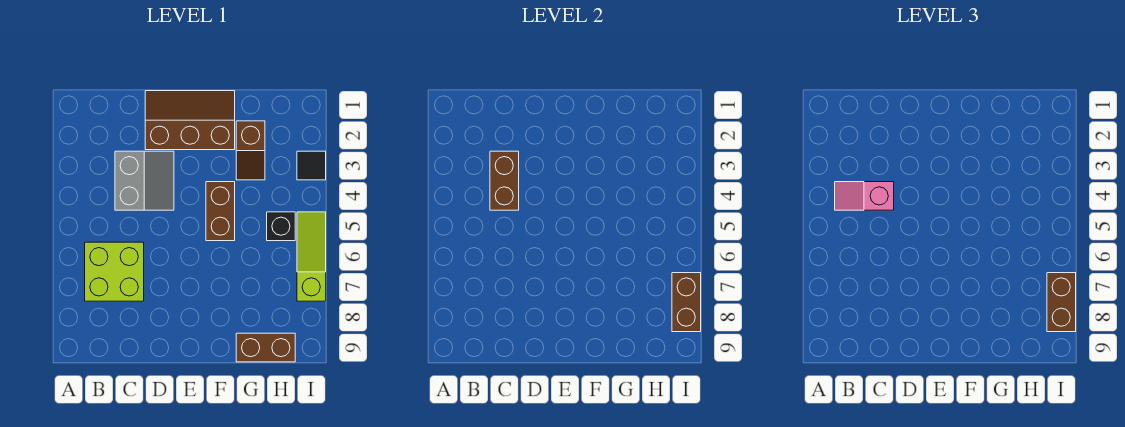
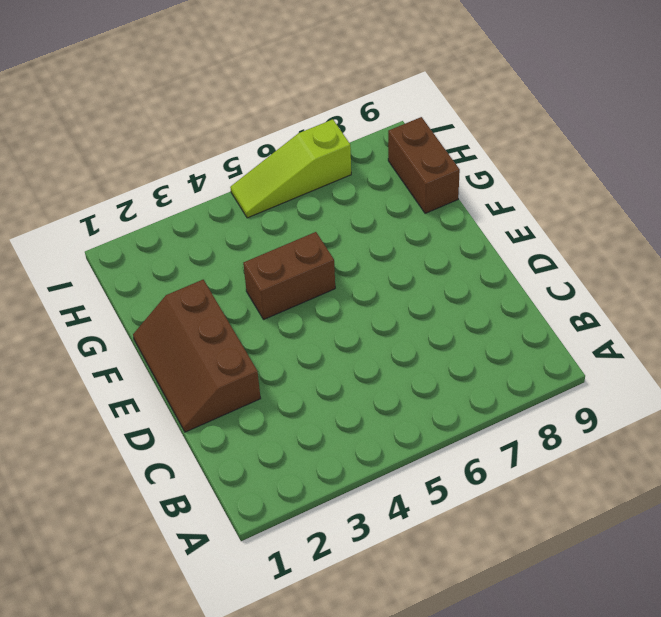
none -> lime 2x2 brick [85,242,144,301]
none -> grey 2x2 slope [115,151,174,210]
none -> brown 1x2 slope [236,121,265,180]

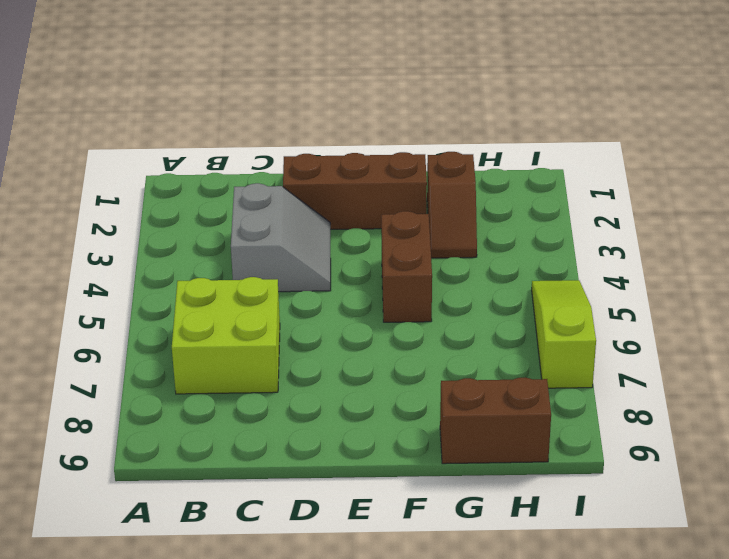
none -> black 1x1 brick [267,212,295,241]
none -> black 1x1 tile [297,151,326,180]
none -> brown 1x2 brick [490,151,519,210]

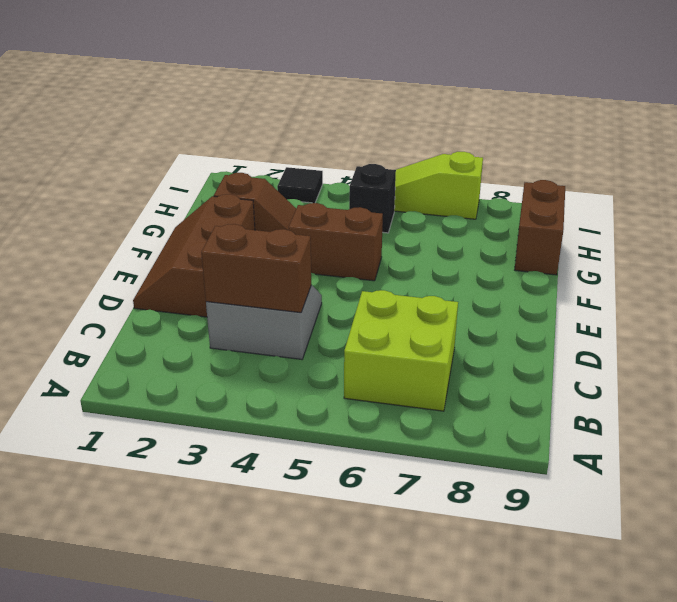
none -> brown 1x2 brick [672,273,701,332]
none -> pink 1x2 slope [835,182,894,210]
none -> brown 1x2 brick [1047,273,1076,332]

